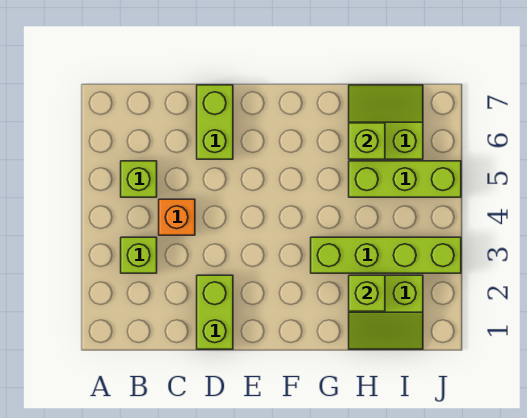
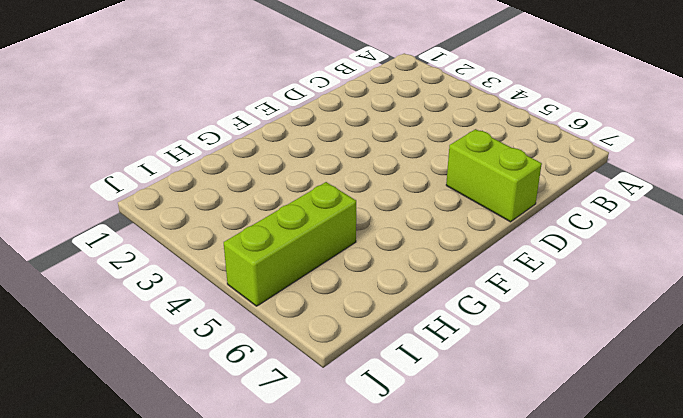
none -> lime 1x1 brick [121,237,157,273]
none -> lime 1x1 brick [121,161,157,197]

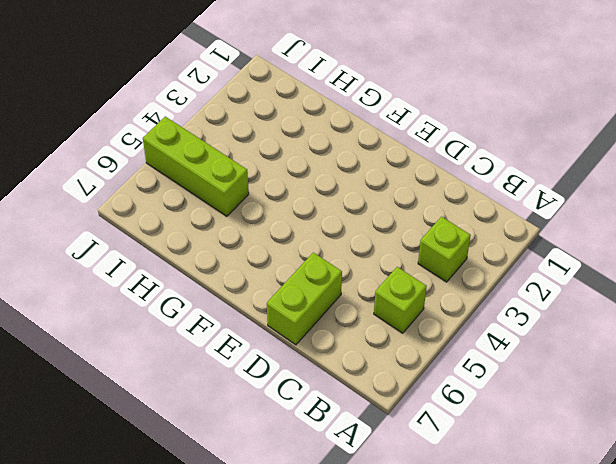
none -> orange 1x1 brick [159,199,195,235]
none -> lime 1x2 brick [197,275,233,349]

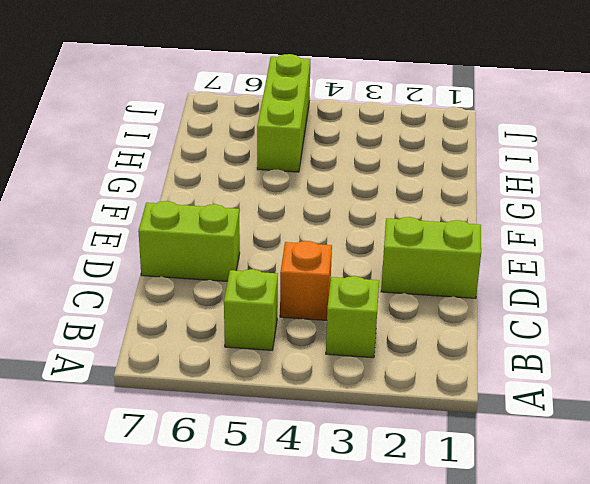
none -> lime 1x4 brick [311,237,461,273]
none -> lime 2x2 slope [349,275,423,349]

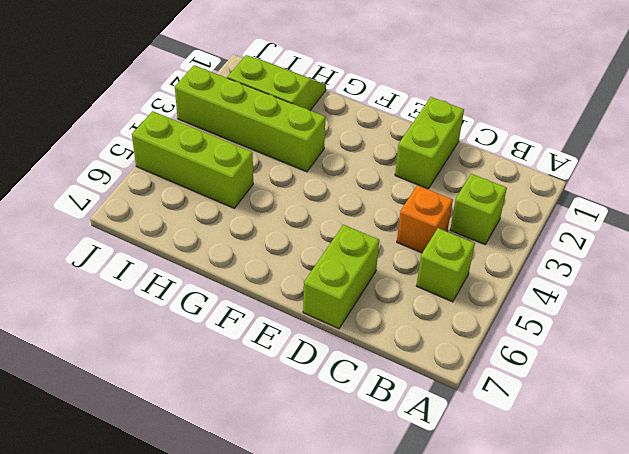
none -> lime 2x2 slope [349,85,423,159]
none -> lime 1x1 brick [349,275,385,311]

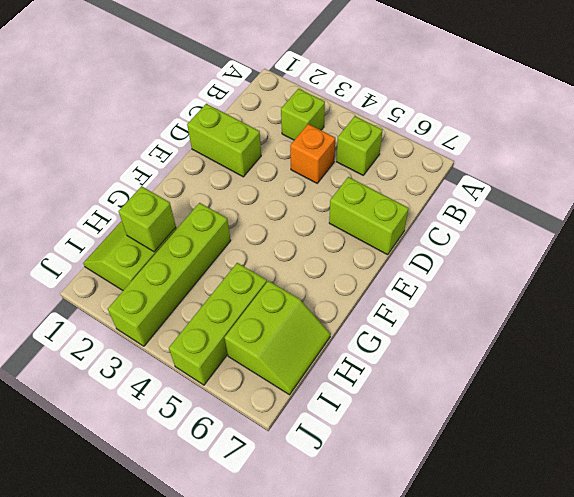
none -> lime 1x1 brick [349,123,385,159]

